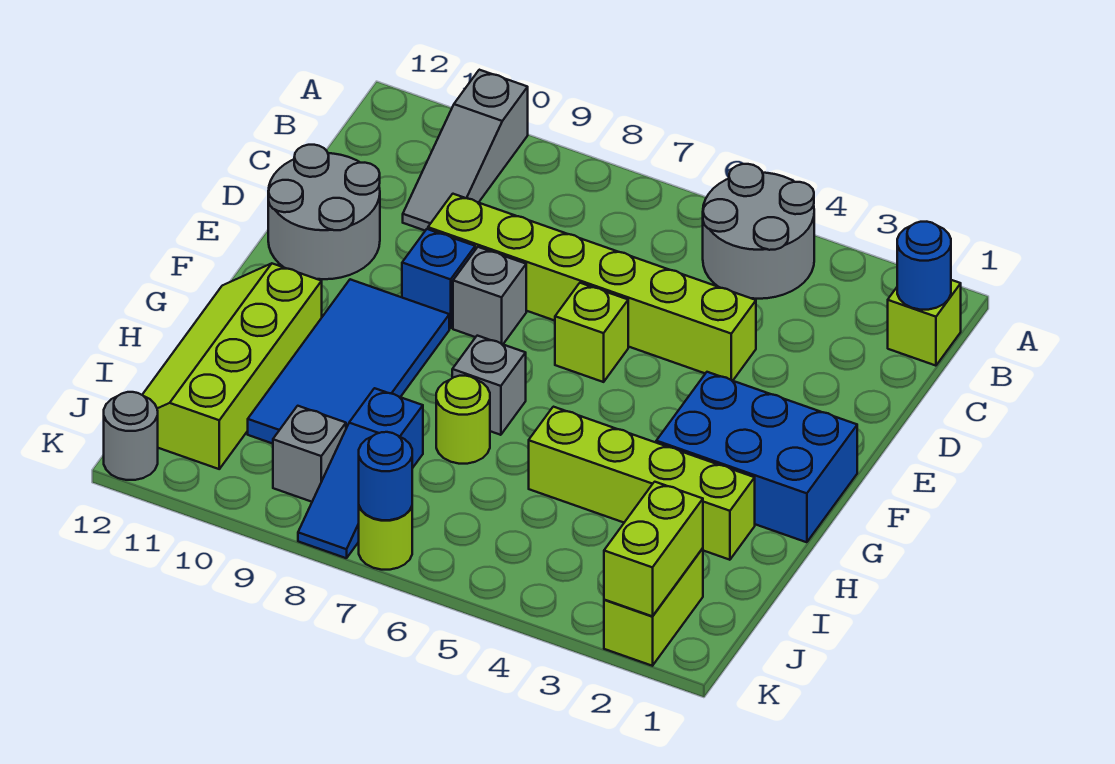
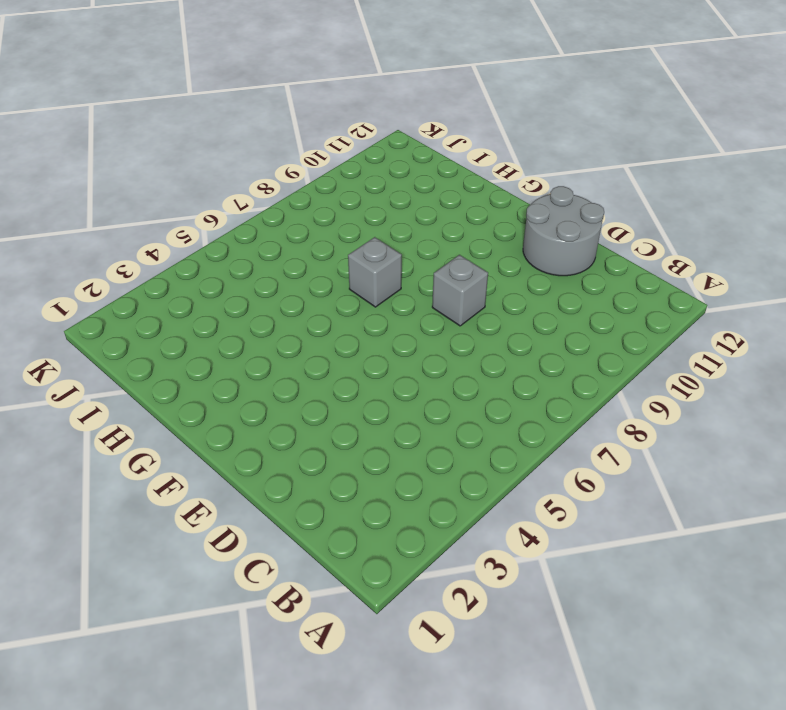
none -> grey 2x2 round brick [703,164,814,299]
none -> grey 1x3 slope [403,70,528,231]
none -> lime 1x1 brick [888,280,961,366]

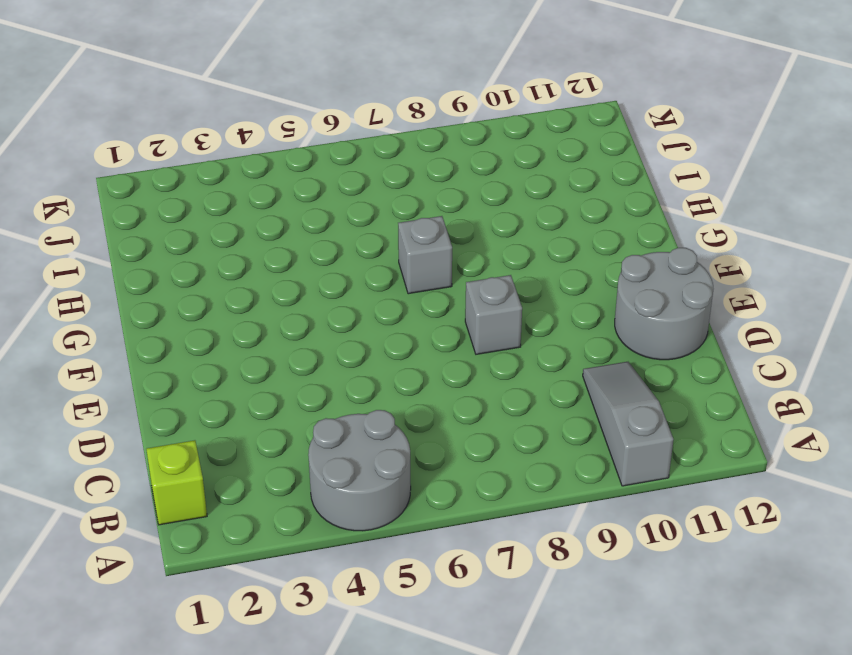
none -> lime 1x6 brick [428,194,756,381]
none -> lime 1x1 brick [555,283,628,382]
none -> blue 1x1 brick [402,229,475,328]

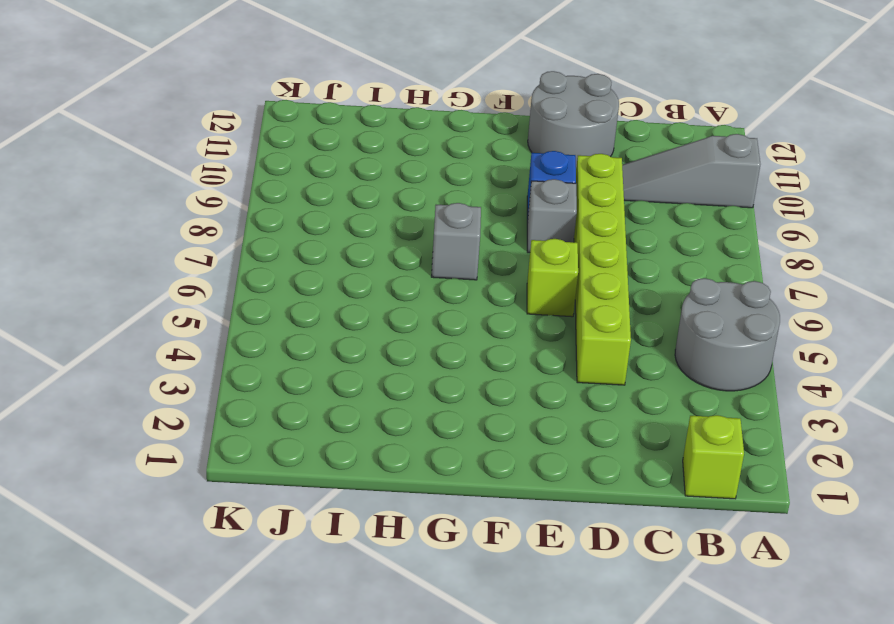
none -> blue 2x3 brick [656,372,857,542]
none -> blue 2x4 tile [248,279,449,444]
none -> lime 2x4 slope [142,264,322,469]

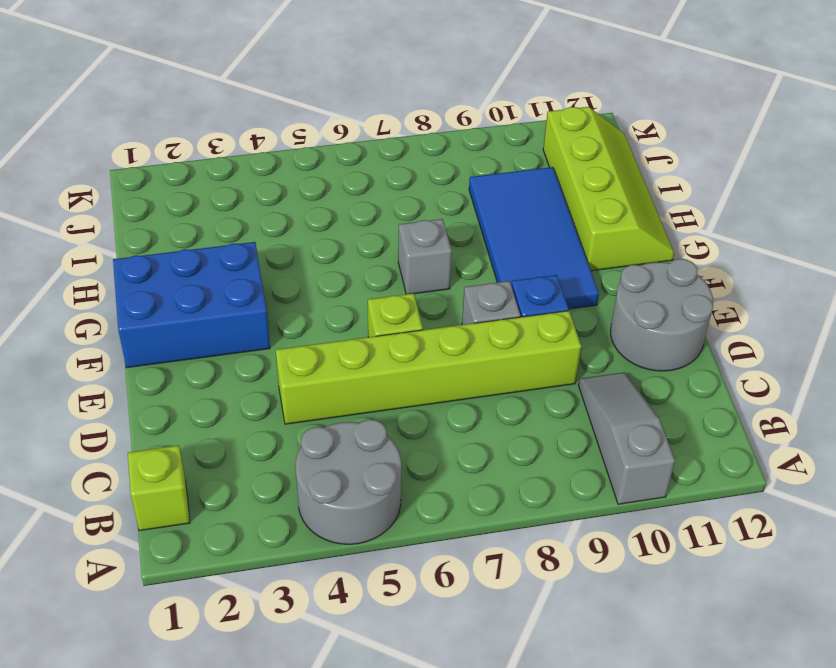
none -> lime 1x4 brick [529,407,755,560]
none -> lime 1x1 round brick [436,376,490,464]
none -> blue 1x3 slope [298,388,423,558]

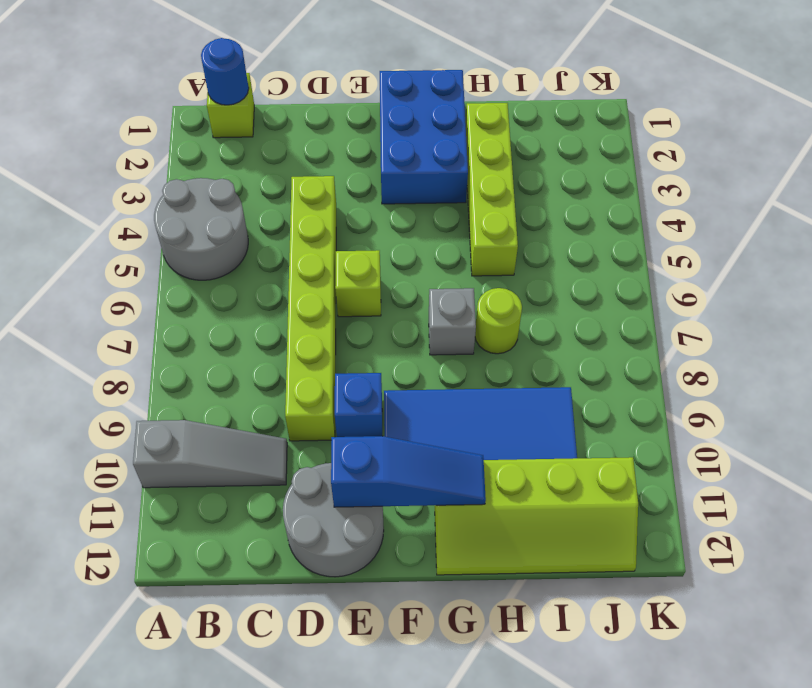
blue 1x3 slope [331,436,486,507] -> blue 1x3 slope moved to [298,388,423,558]
none -> grey 1x1 brick [453,247,526,344]
none -> lime 1x2 brick [604,548,703,666]
none -> grey 1x1 brick [273,406,346,502]

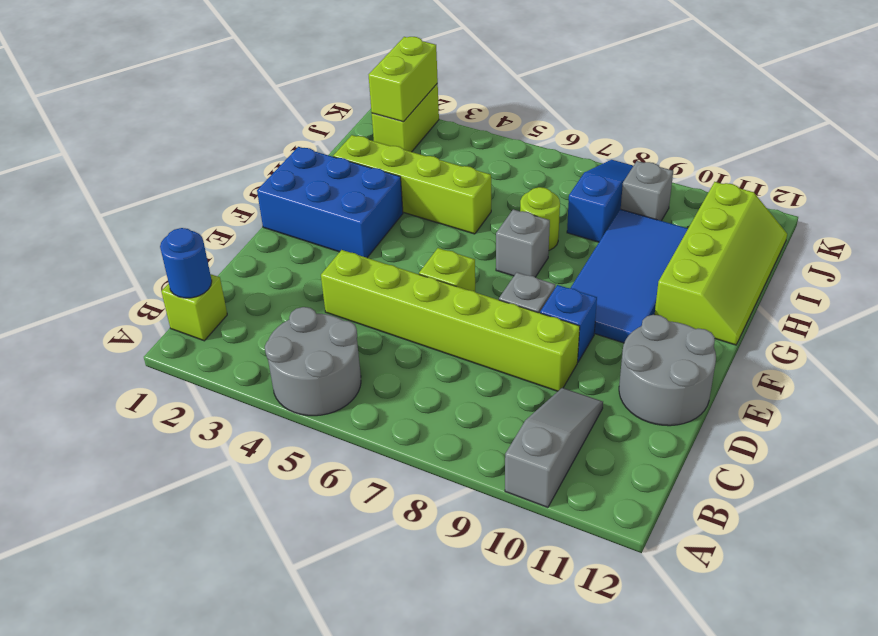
none -> lime 1x1 round brick [359,507,412,570]
none -> grey 1x1 round brick [104,392,158,480]
none -> blue 1x1 round brick [359,432,412,520]

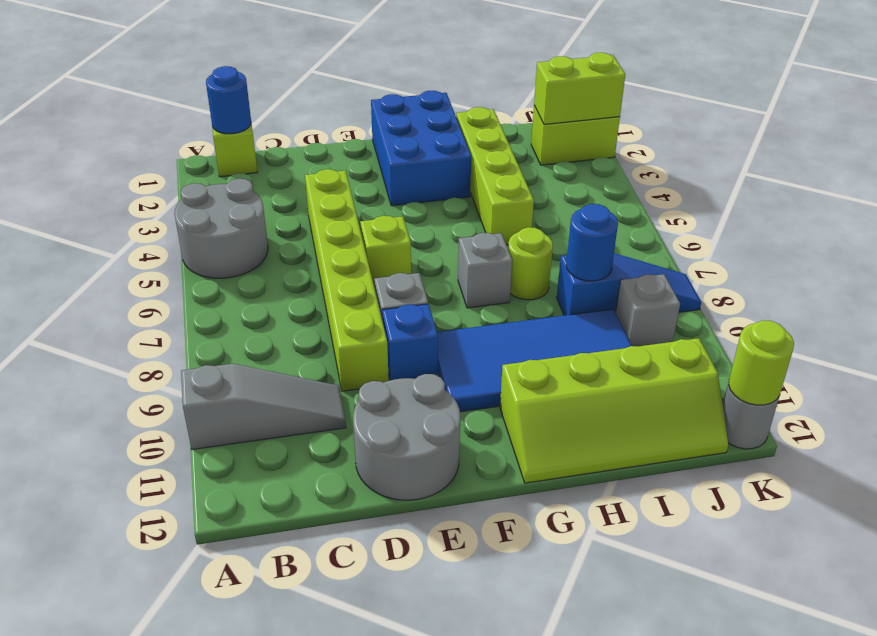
blue 1x1 round brick [566,204,618,281] -> blue 1x1 round brick moved to [359,432,412,520]
lime 1x1 round brick [729,320,794,405] -> lime 1x1 round brick moved to [359,507,412,570]

